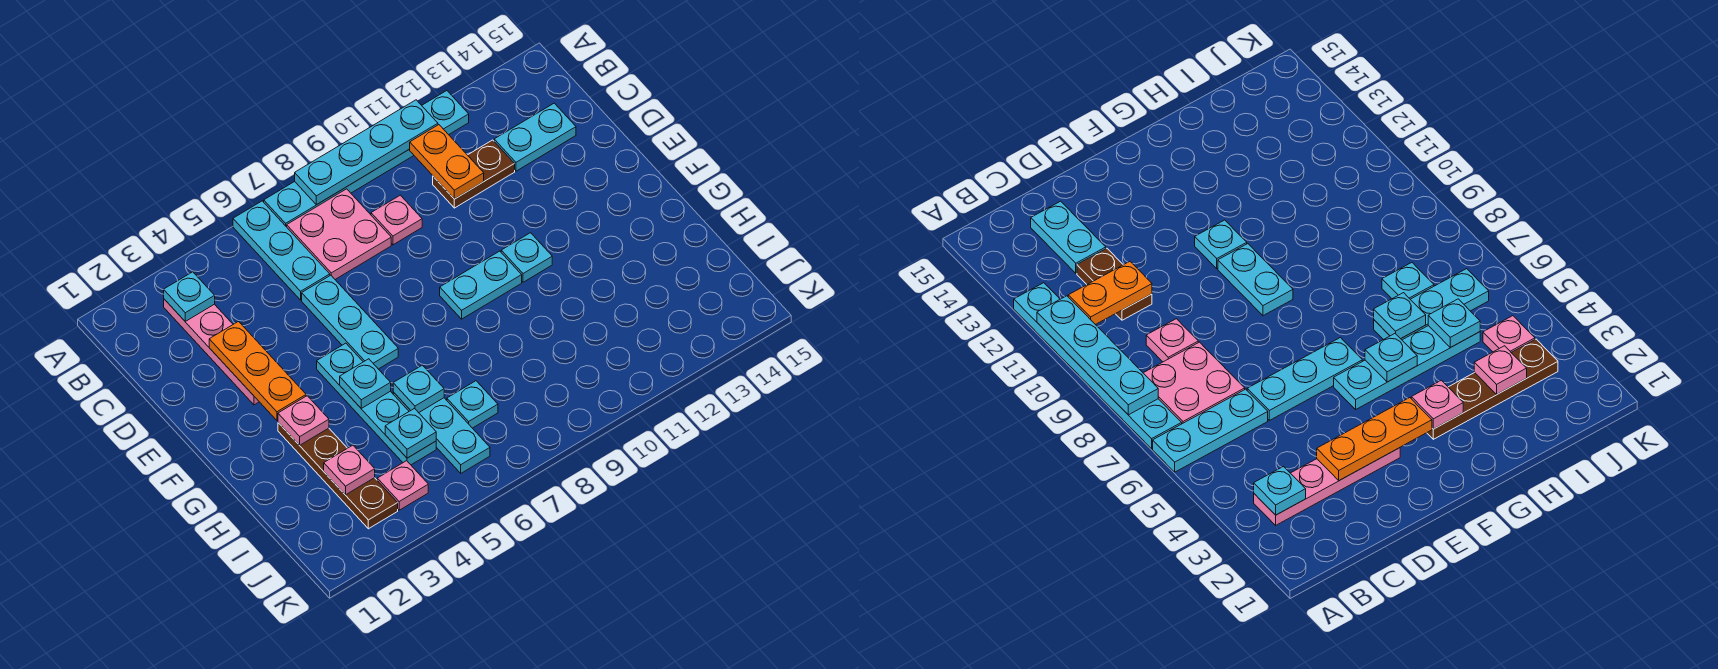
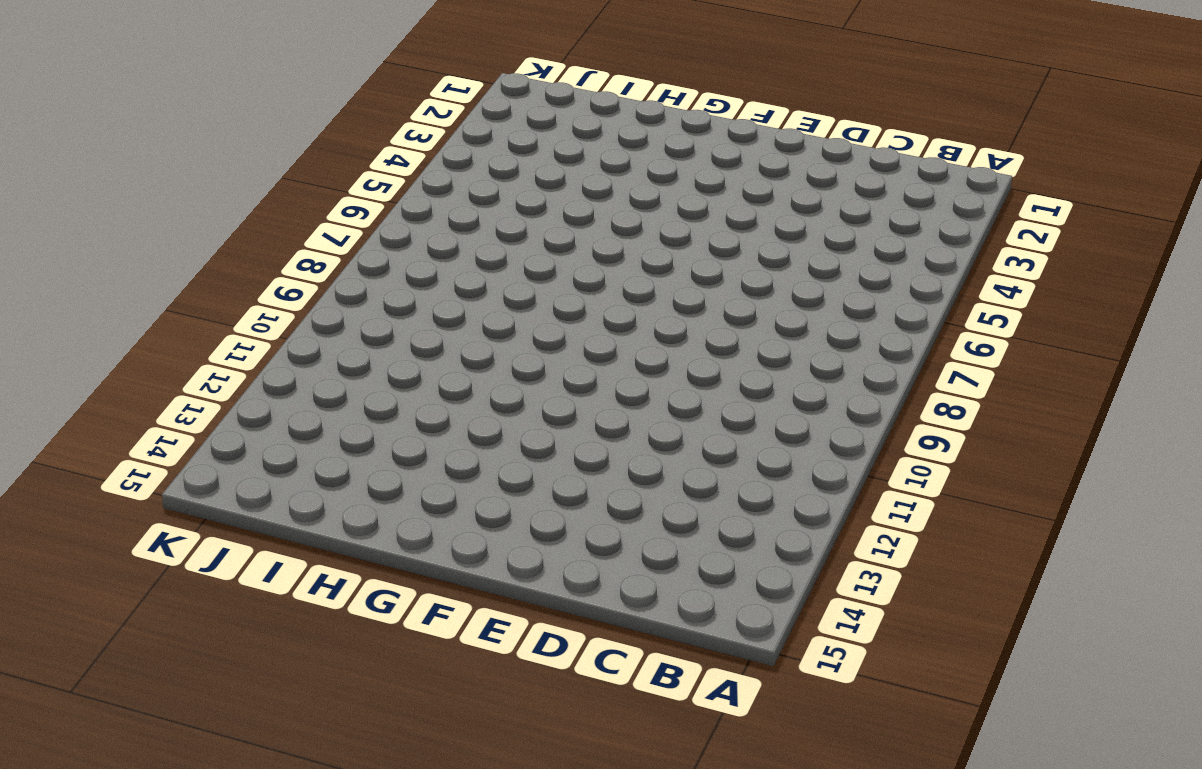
none -> cyan 1x3 plate [233,201,330,300]
none -> cyan 1x6 plate [264,91,469,227]
none -> pink 1x4 plate [164,299,259,405]

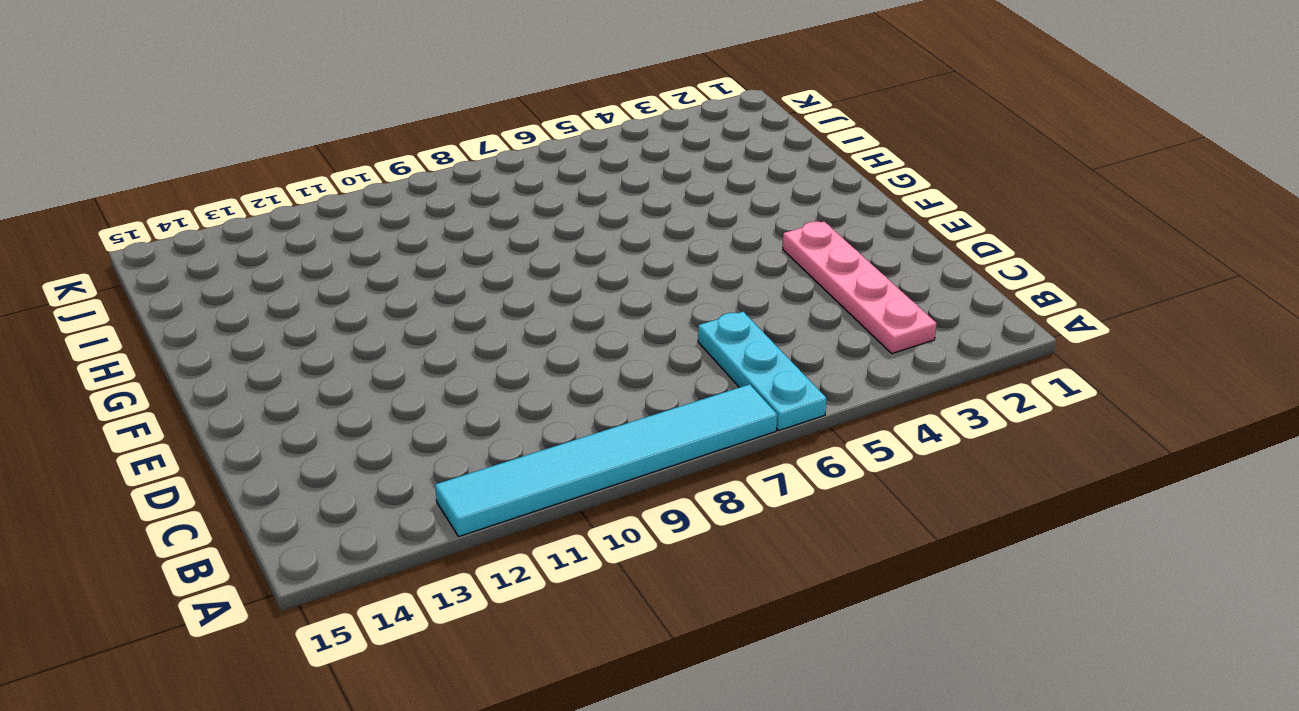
cyan 1x6 tile [435,384,777,537] -> cyan 1x6 plate [264,91,469,227]
none -> pink 2x2 plate [287,189,391,279]
none -> pink 1x1 plate [371,195,422,245]
none -> brown 1x2 plate [433,140,515,208]

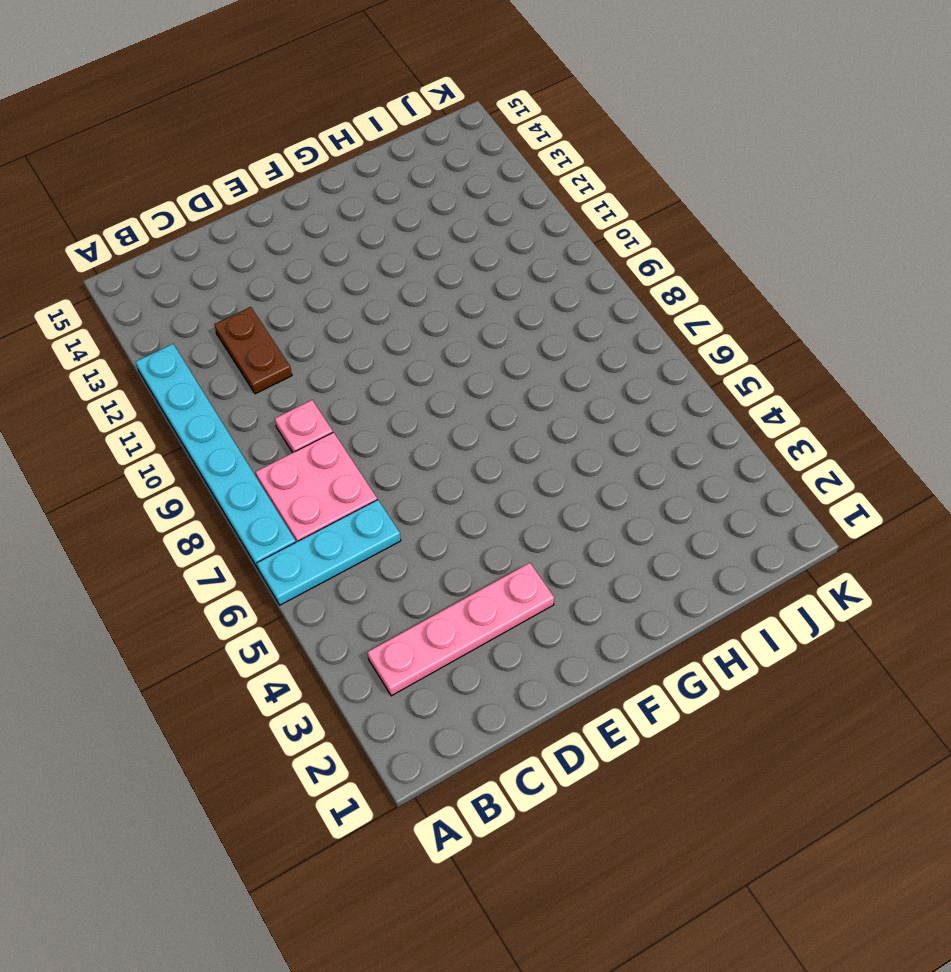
none -> cyan 1x2 plate [494,103,576,171]
none -> cyan 1x3 plate [302,275,398,369]
none -> cyan 1x4 plate [317,343,436,465]

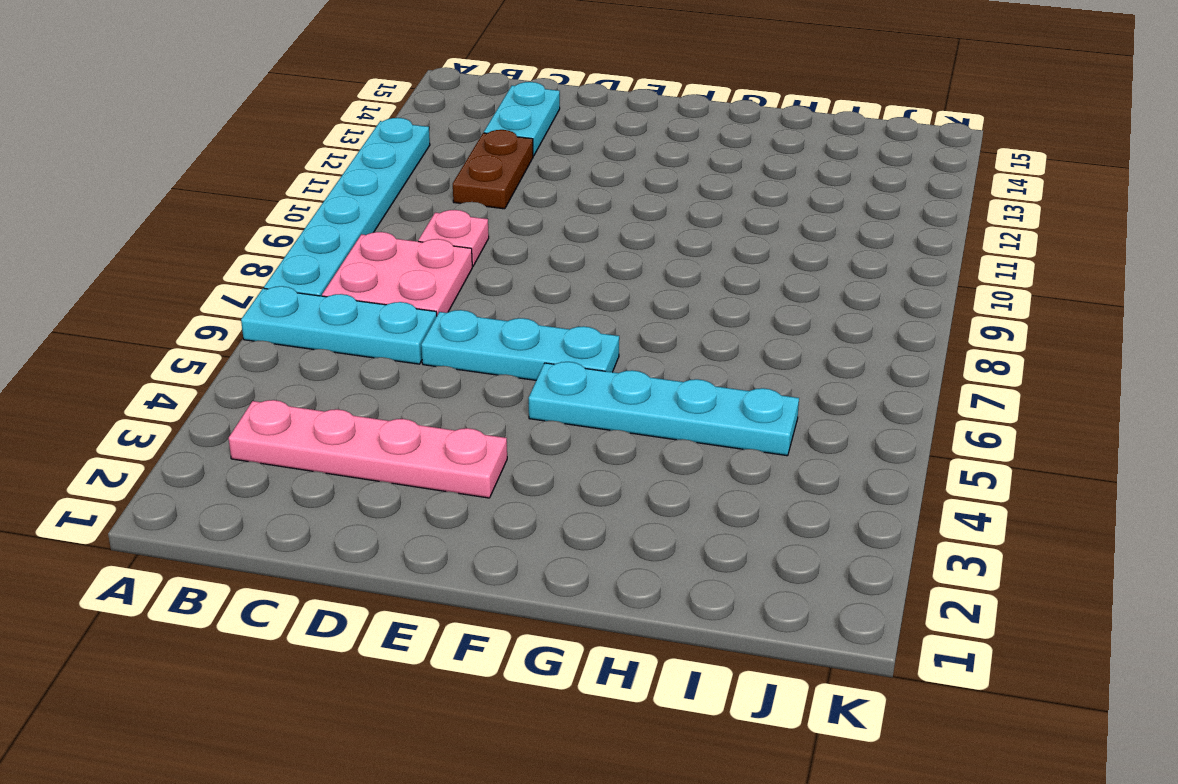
none -> cyan 1x2 plate [440,251,522,319]
none -> cyan 1x1 plate [501,233,552,282]
none -> brown 1x4 plate [278,423,398,529]

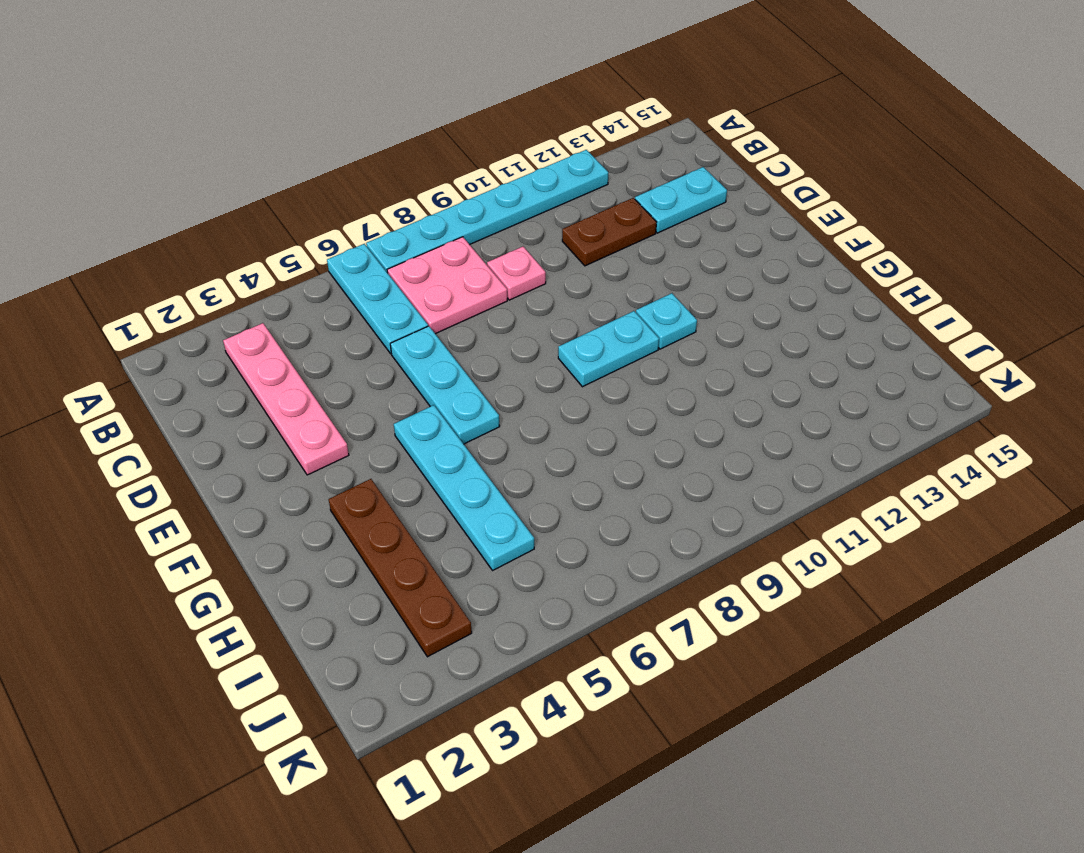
none -> cyan 1x3 plate [393,392,490,473]
none -> cyan 1x1 plate [447,381,498,428]
none -> pink 1x1 plate [377,461,428,510]

